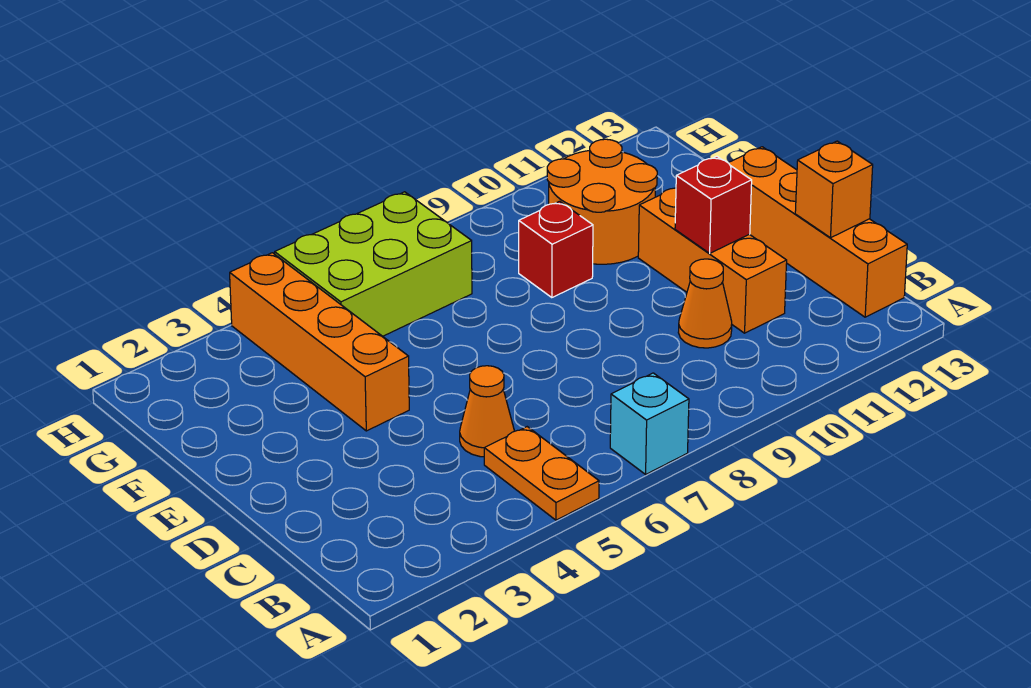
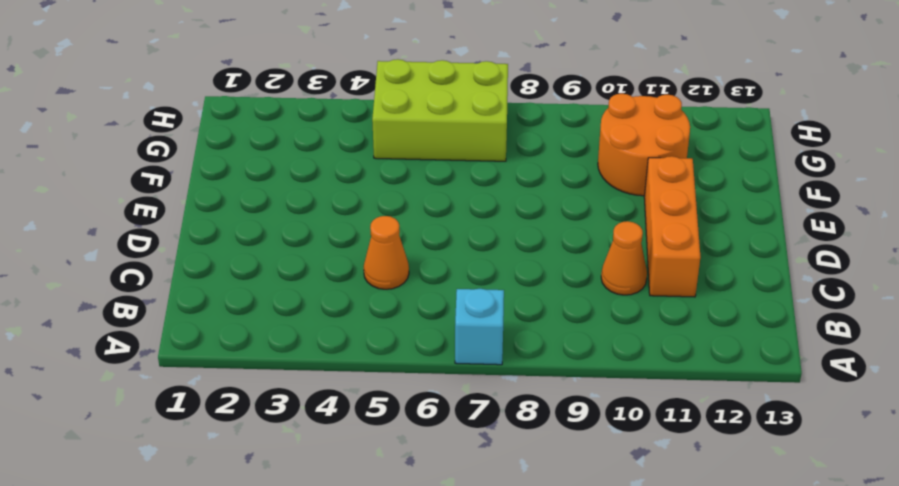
none -> orange 1x2 plate [484,427,599,520]
none -> orange 1x4 brick [729,147,907,317]
none -> orange 1x4 brick [230,253,409,431]

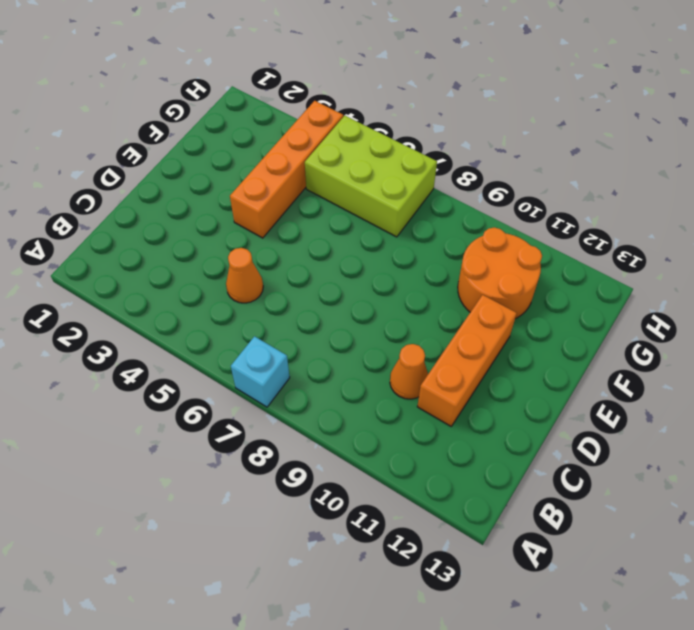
none -> orange 1x2 plate [484,427,599,520]
none -> orange 1x4 brick [729,147,907,317]
none -> red 1x1 brick [519,201,593,298]

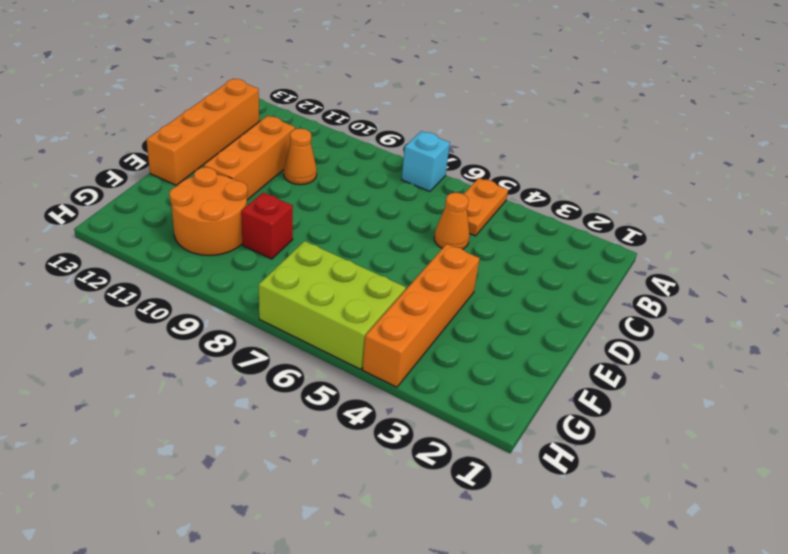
none -> orange 1x1 brick [795,141,873,238]
none -> red 1x1 brick [675,156,752,253]

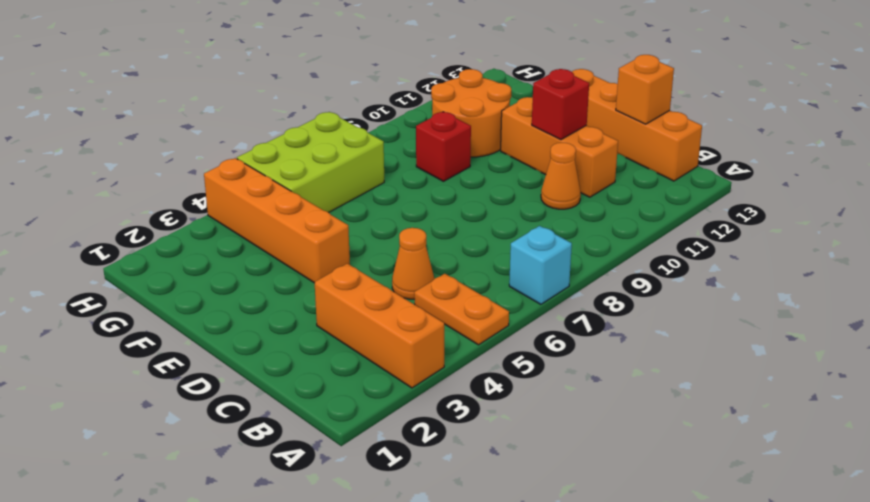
orange 1x3 brick [315,263,444,388] -> none

